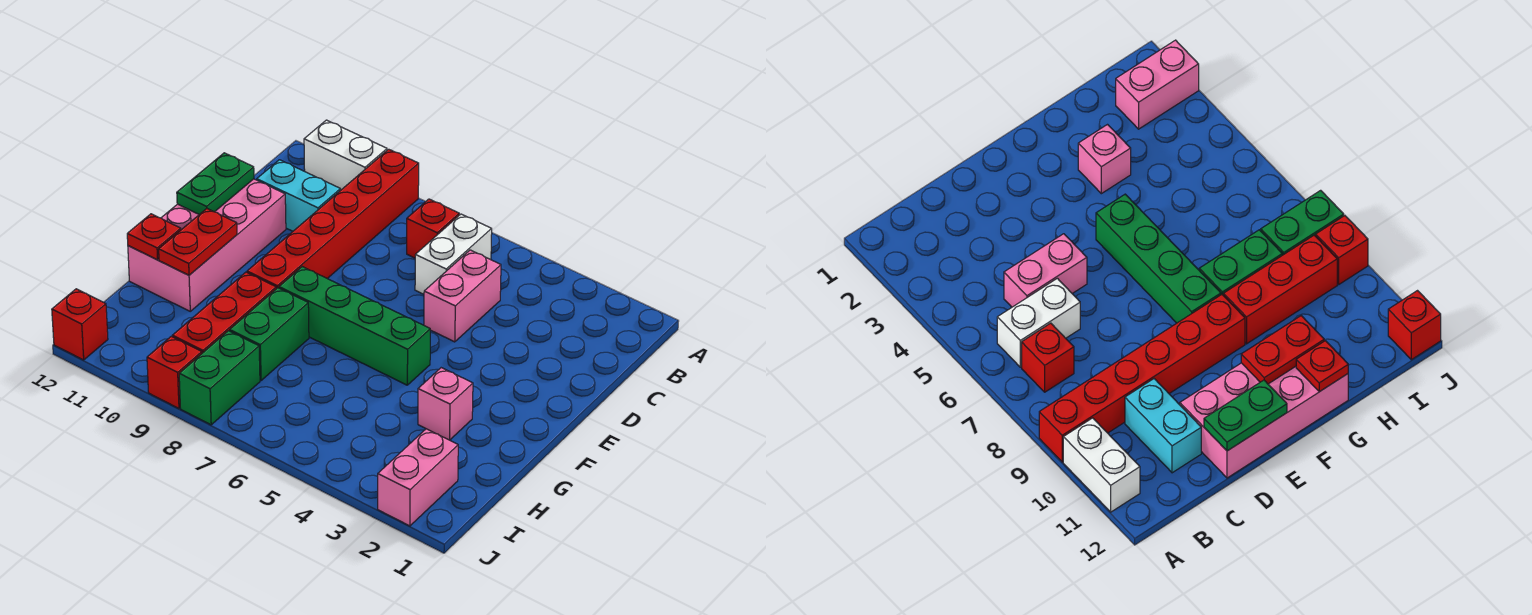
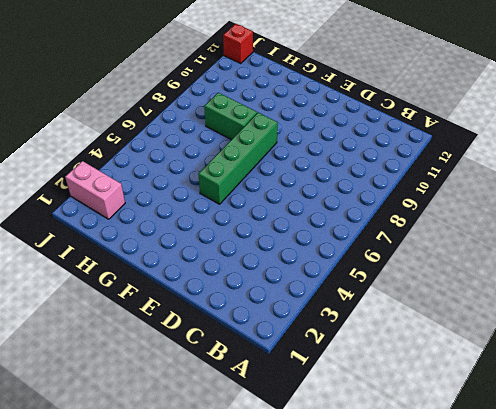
none -> red 1x6 brick [247,149,419,289]
none -> white 1x2 brick [304,120,387,191]
none -> white 1x2 brick [415,214,492,294]

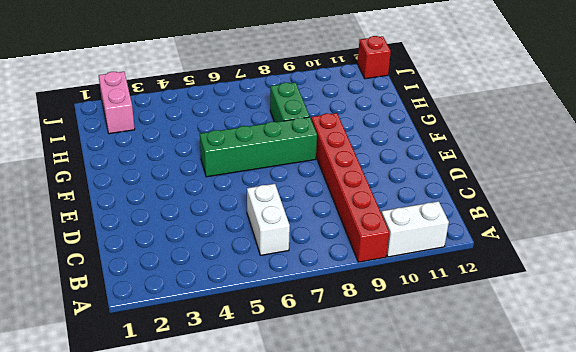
none -> red 1x1 brick [407,199,459,258]
none -> pink 1x2 brick [424,250,501,342]
none -> cyan 1x2 brick [257,160,340,231]

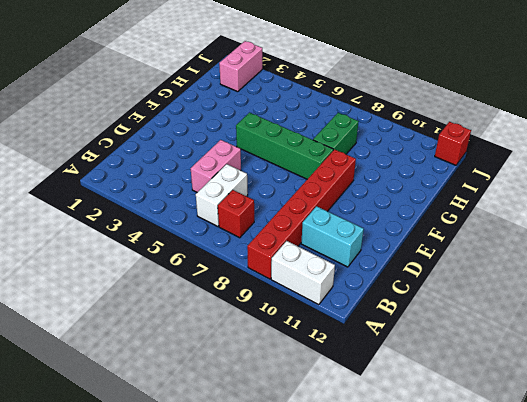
none -> pink 2x4 brick [128,179,286,311]
none -> pink 1x1 brick [418,368,473,440]
none -> red 1x3 brick [172,272,276,353]

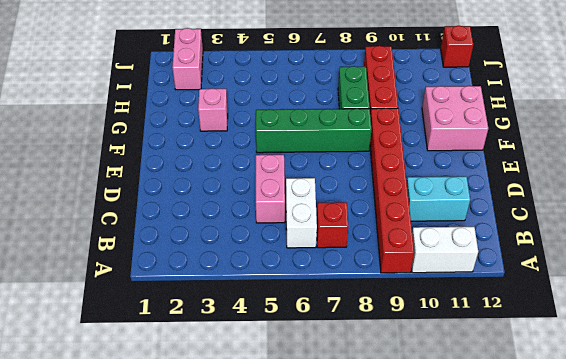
pink 2x2 brick [422,86,488,151] -> pink 2x4 brick [128,179,286,311]
none -> green 1x2 brick [179,331,260,425]
none -> red 1x1 brick [147,336,202,408]
none -> green 1x2 plate [177,153,254,214]

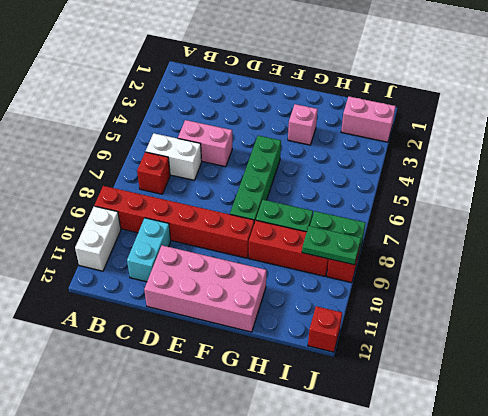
green 1x2 plate [302,226,361,265] -> green 1x2 plate moved to [177,153,254,214]
none -> red 1x2 plate [159,209,237,275]
none -> red 1x1 plate [127,214,181,260]

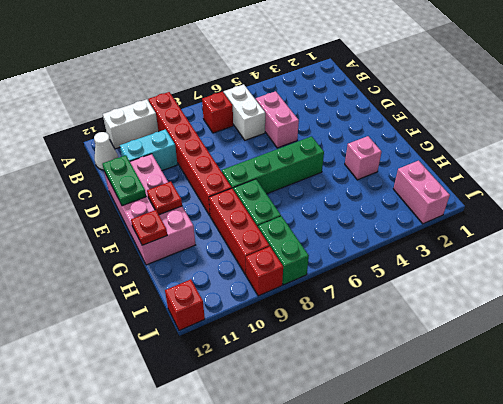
white 1x1 cone [94,132,118,170] -> none
red 1x1 plate [147,182,182,215] -> red 1x2 plate [159,209,237,275]

